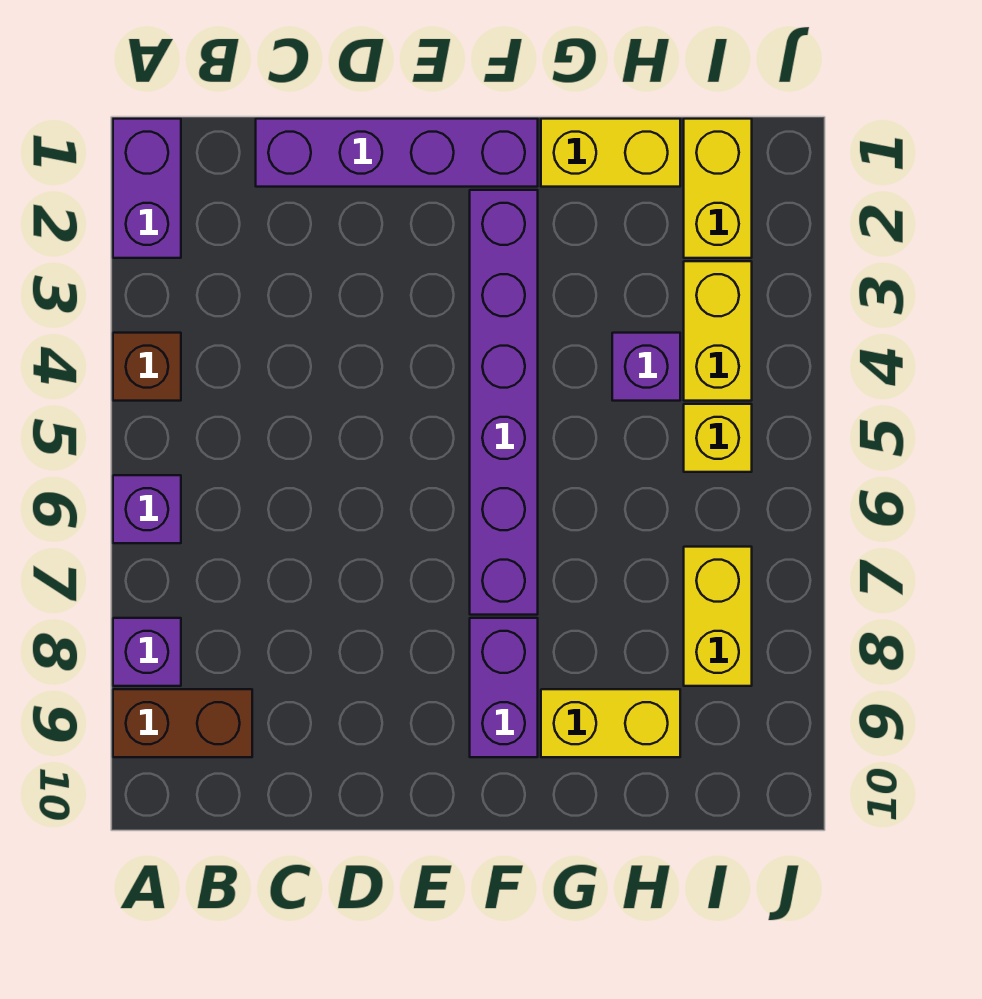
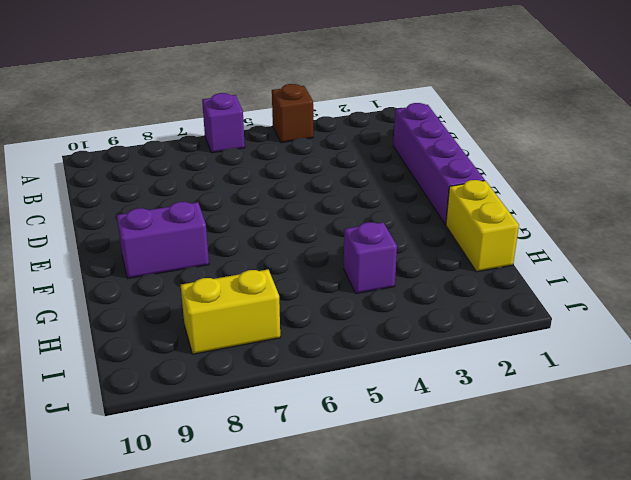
none -> purple 1x2 brick [113,119,181,258]
none -> purple 1x1 brick [113,618,181,686]
none -> brown 1x2 brick [113,689,252,757]

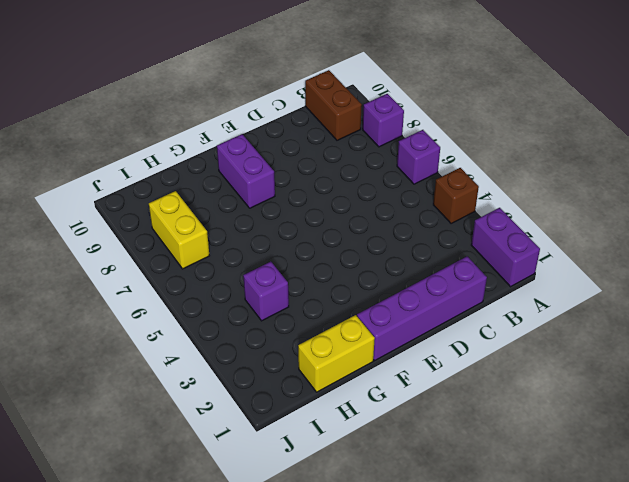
brown 1x2 brick [305,70,362,140] -> brown 1x2 brick turned to [113,689,252,757]
none -> purple 1x6 brick [470,190,538,615]
none -> yellow 1x2 brick [541,689,680,757]
none -> yellow 1x2 brick [684,119,752,258]

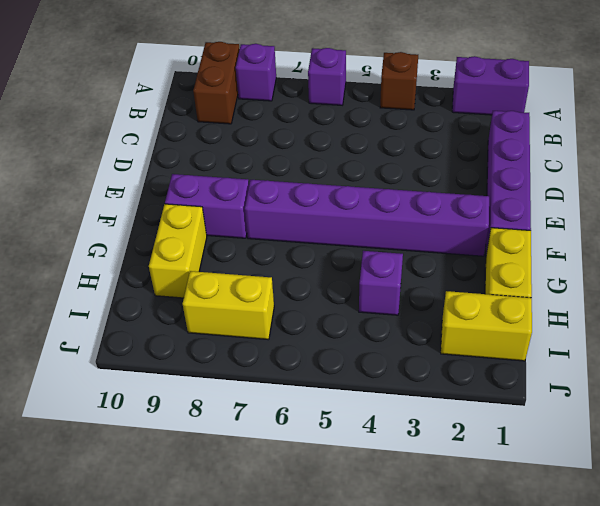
none -> yellow 1x2 brick [684,261,752,401]
none -> yellow 1x1 brick [684,404,752,472]

